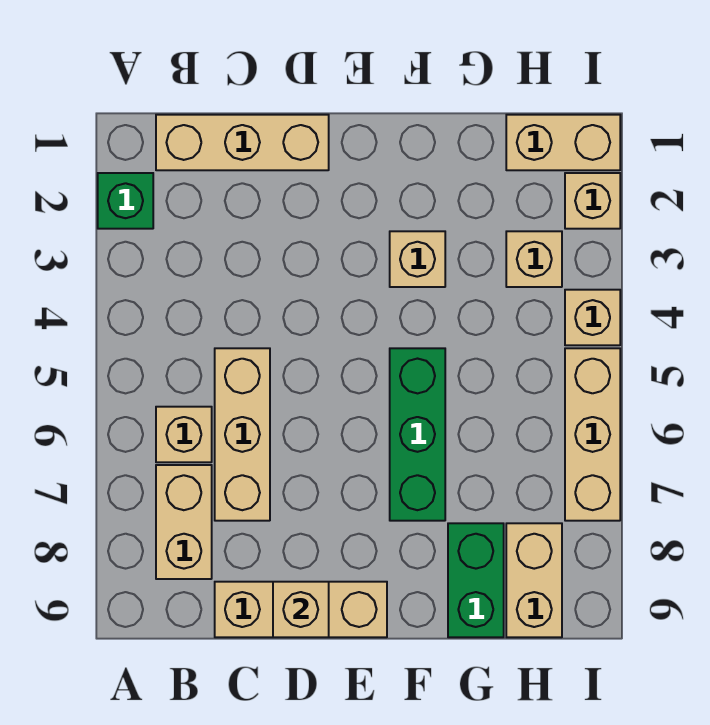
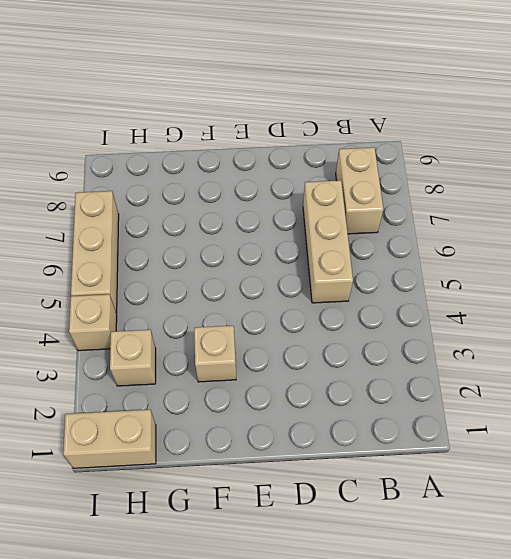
none -> green 1x1 brick [98,173,153,229]
none -> tan 1x3 brick [156,115,329,170]
none -> tan 1x1 brick [156,407,212,462]

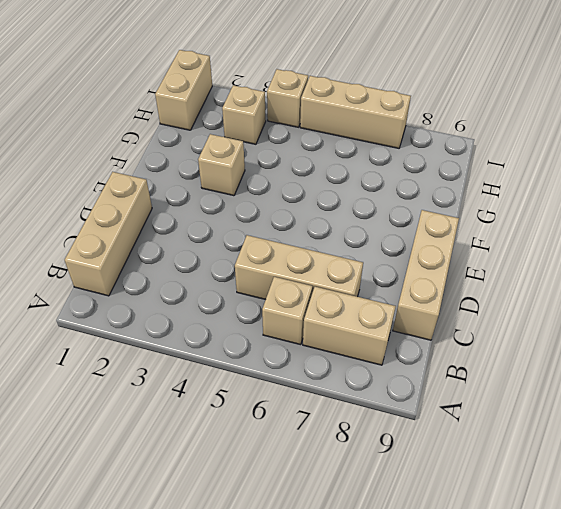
none -> green 1x1 brick [98,173,153,229]
none -> green 1x3 brick [390,348,445,521]
none -> green 1x2 brick [448,523,504,637]

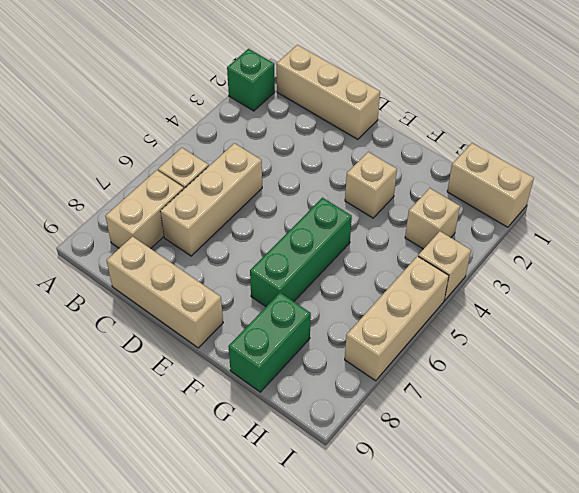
none -> tan 1x2 brick [506,523,562,637]
none -> tan 1x1 brick [565,173,620,229]
none -> tan 1x1 brick [273,582,329,637]

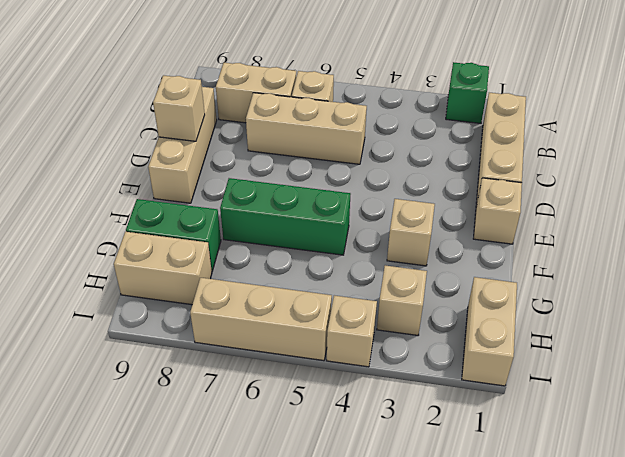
tan 1x1 brick [473,178,522,244] -> tan 1x1 brick moved to [565,173,620,229]

